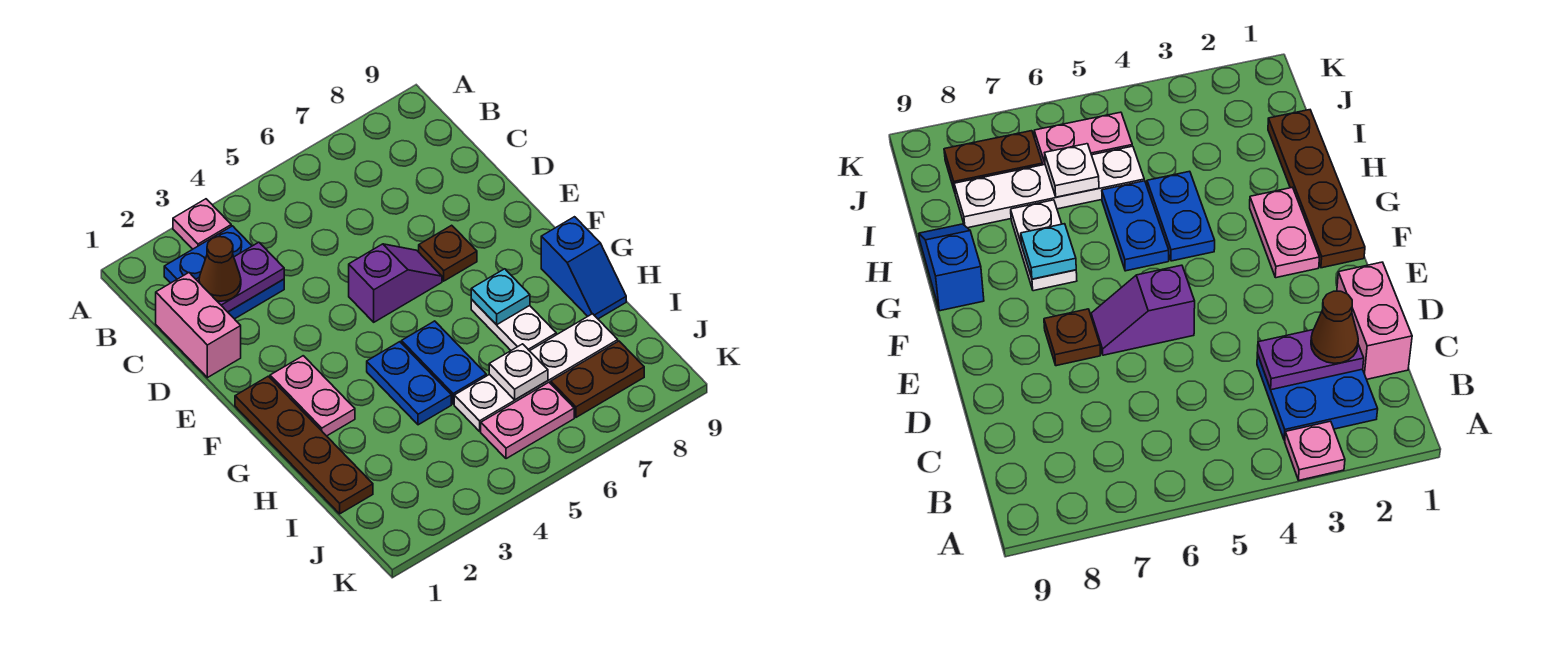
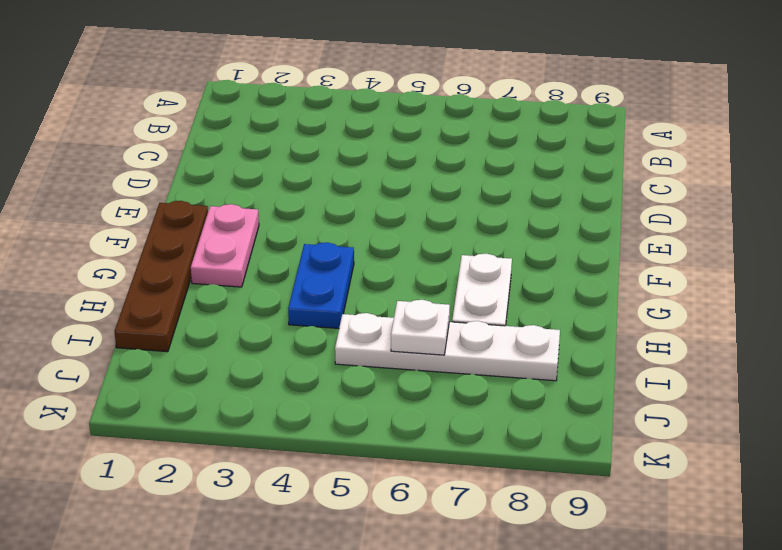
none -> pink 1x1 plate [173,199,231,249]
none -> blue 2x2 plate [164,226,284,319]
none -> pink 1x2 brick [156,273,241,378]

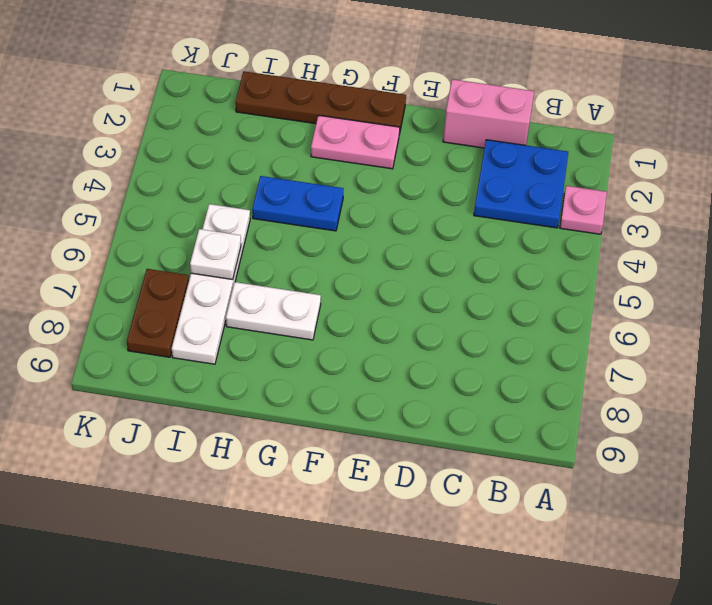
none -> purple 1x2 slope [349,244,442,322]
none -> brown 1x1 plate [419,225,477,281]
none -> blue 1x2 plate [401,321,486,404]

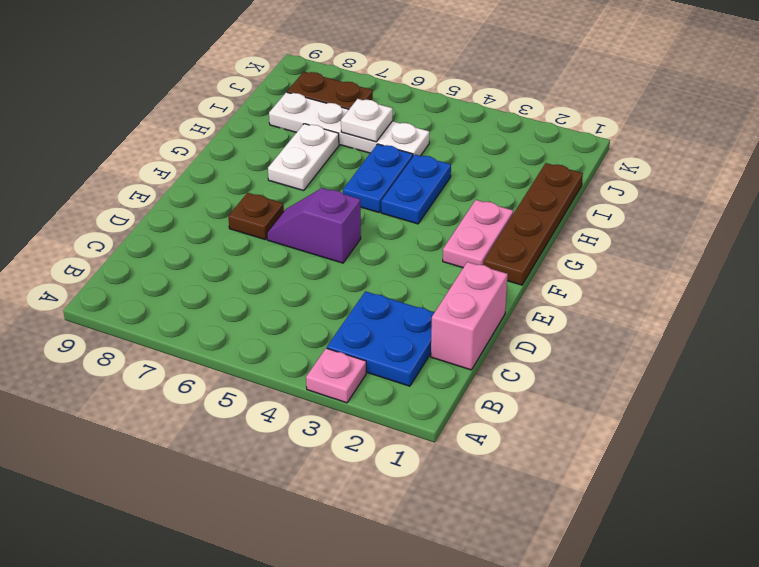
none -> blue 1x2 slope [541,217,626,319]
none -> pink 1x2 plate [481,382,574,459]
none -> purple 1x2 plate [196,242,284,312]

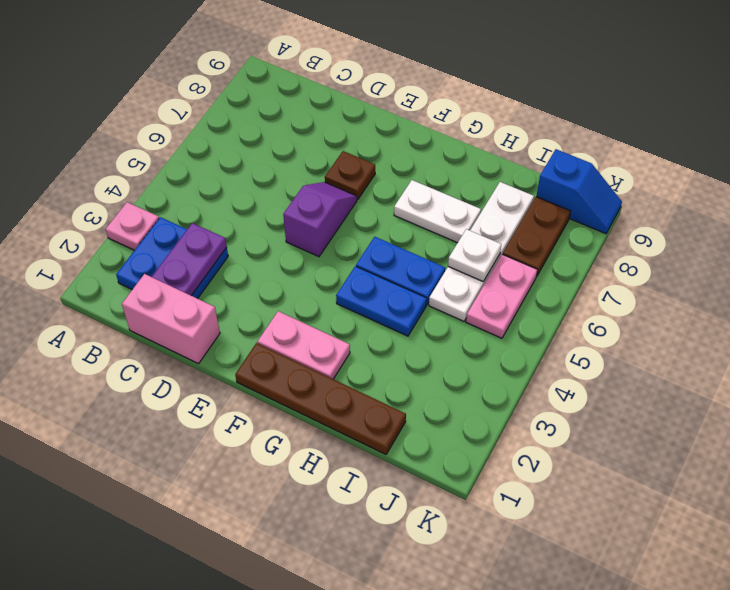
blue 1x2 slope [536,149,622,234] -> blue 1x2 slope moved to [541,217,626,319]
none -> cyan 1x1 plate [471,269,530,325]
none -> brown 1x1 cone [199,237,241,301]

